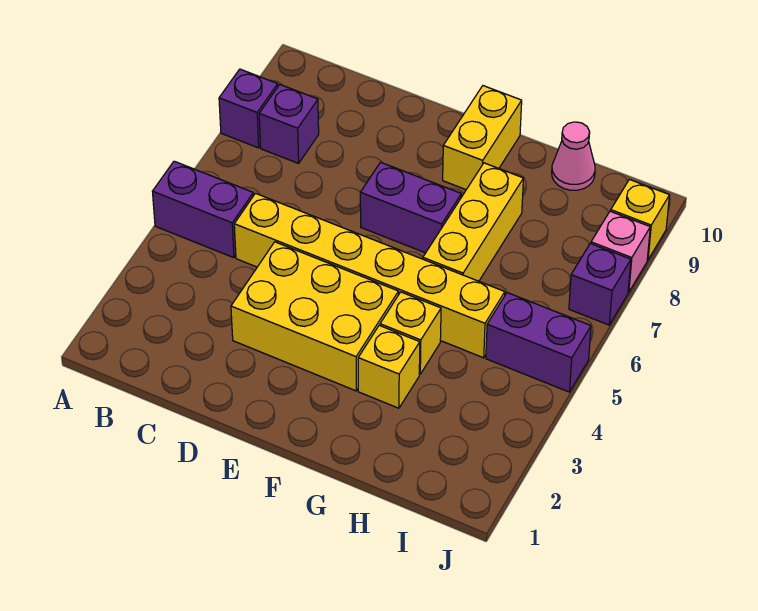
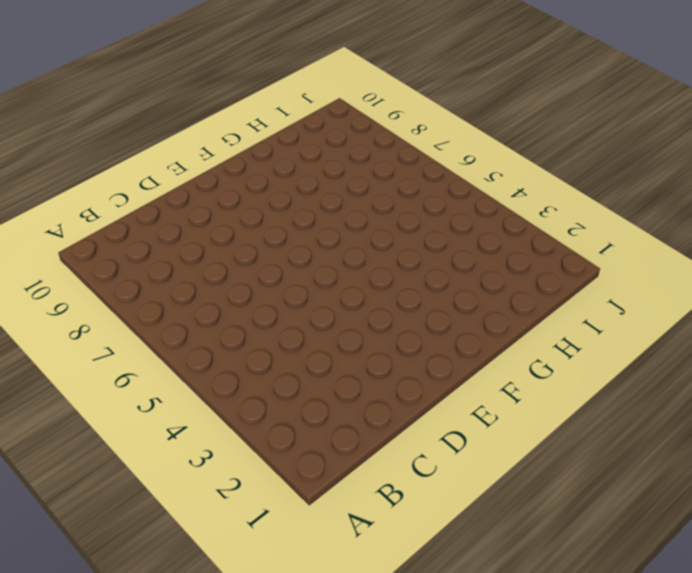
none -> purple 1x2 brick [152,161,254,258]
none -> purple 1x1 brick [219,69,278,148]
none -> purple 1x1 brick [259,85,319,163]

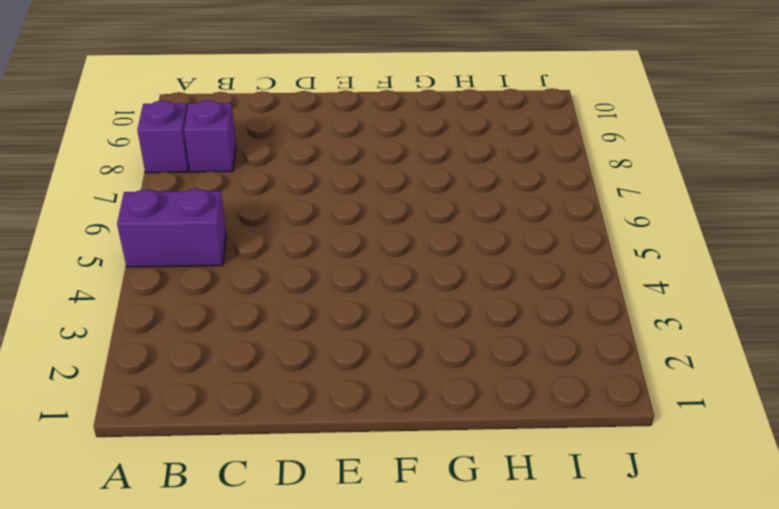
none -> yellow 1x6 brick [234,193,505,358]
none -> yellow 2x3 brick [231,242,399,391]
none -> purple 1x2 brick [360,162,461,253]

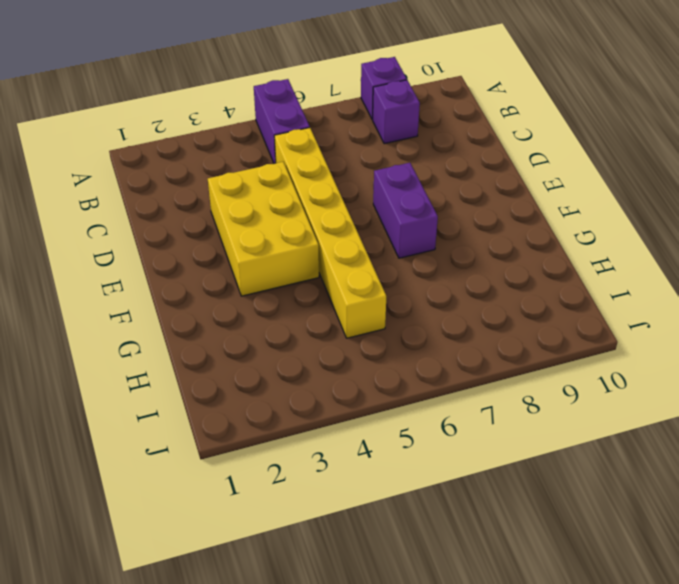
none -> yellow 1x2 brick [443,86,522,190]
none -> yellow 1x1 brick [358,325,420,408]
none -> yellow 1x1 brick [380,292,441,374]

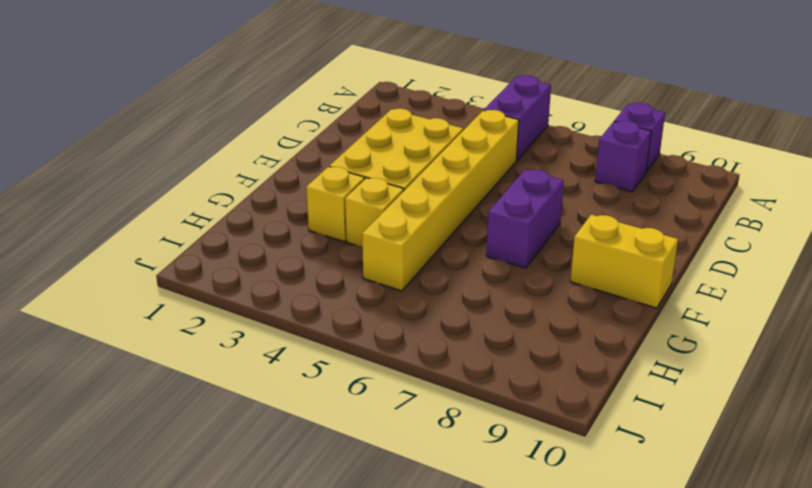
none -> yellow 1x3 brick [423,163,523,281]
none -> pink 1x1 cone [552,122,595,190]
none -> purple 1x2 brick [486,293,591,392]

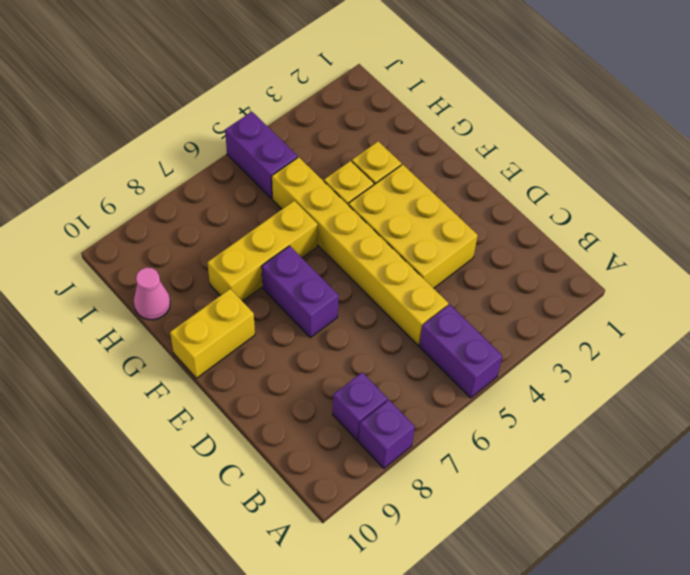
none -> purple 1x1 brick [569,244,631,325]
none -> pink 1x1 brick [591,211,650,292]
none -> yellow 1x1 brick [611,179,670,260]

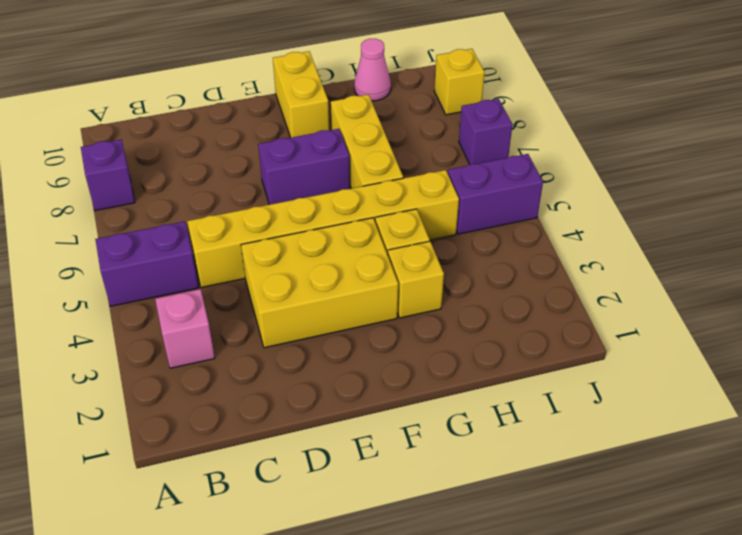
pink 1x1 brick [155,289,215,368] -> pink 1x1 brick moved to [591,211,650,292]
none -> purple 1x1 brick [259,85,319,163]

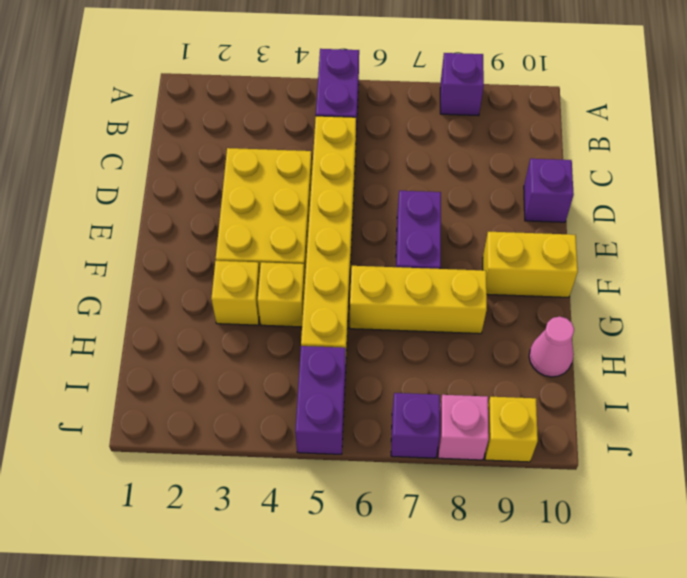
purple 1x1 brick [524,159,574,222] -> purple 1x1 brick moved to [259,85,319,163]

